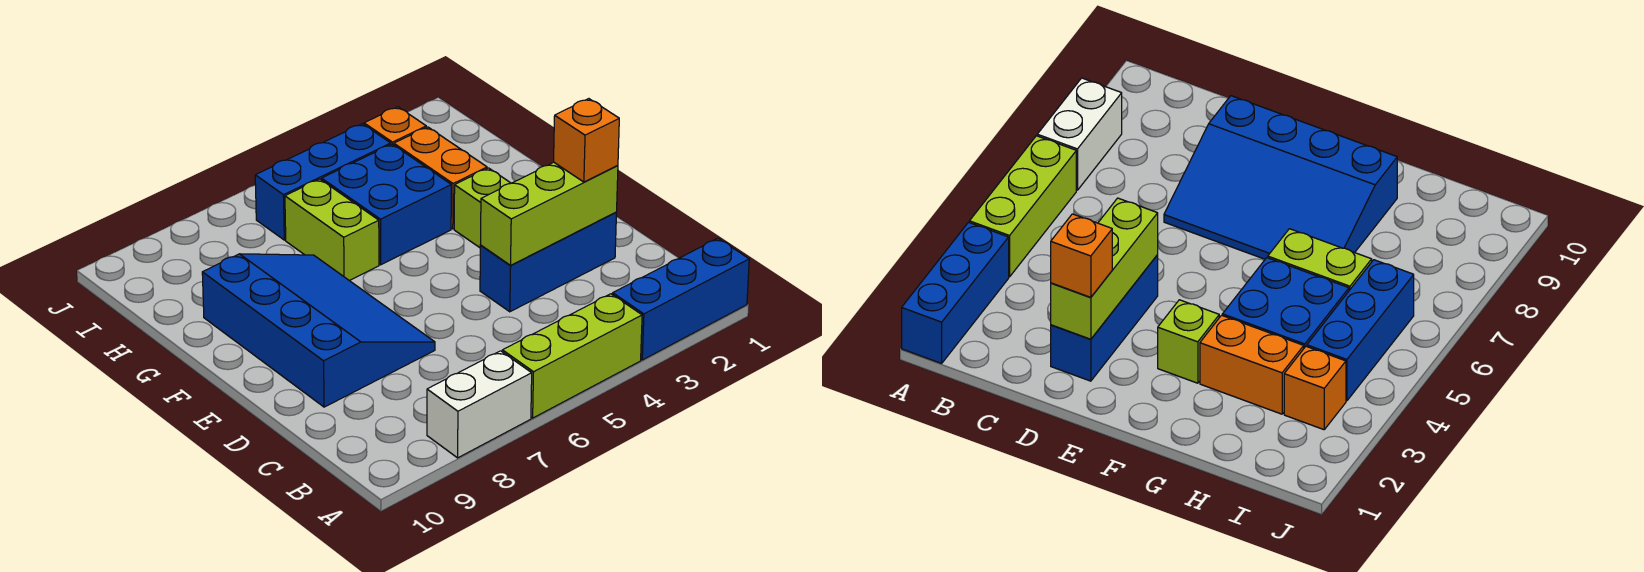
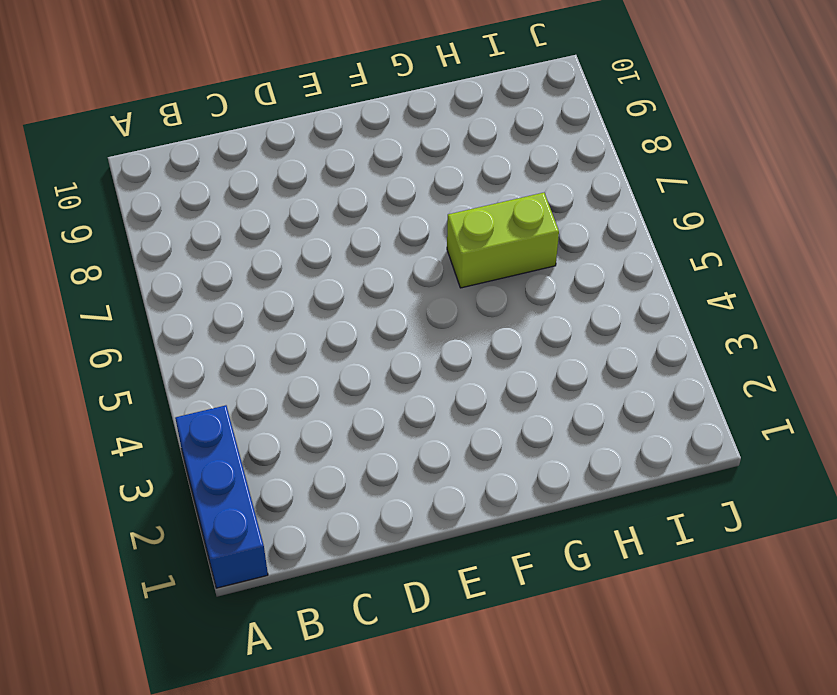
none -> lime 1x3 brick [502,294,642,418]
none -> white 1x2 brick [427,351,532,458]
none -> blue 1x3 brick [480,212,617,312]

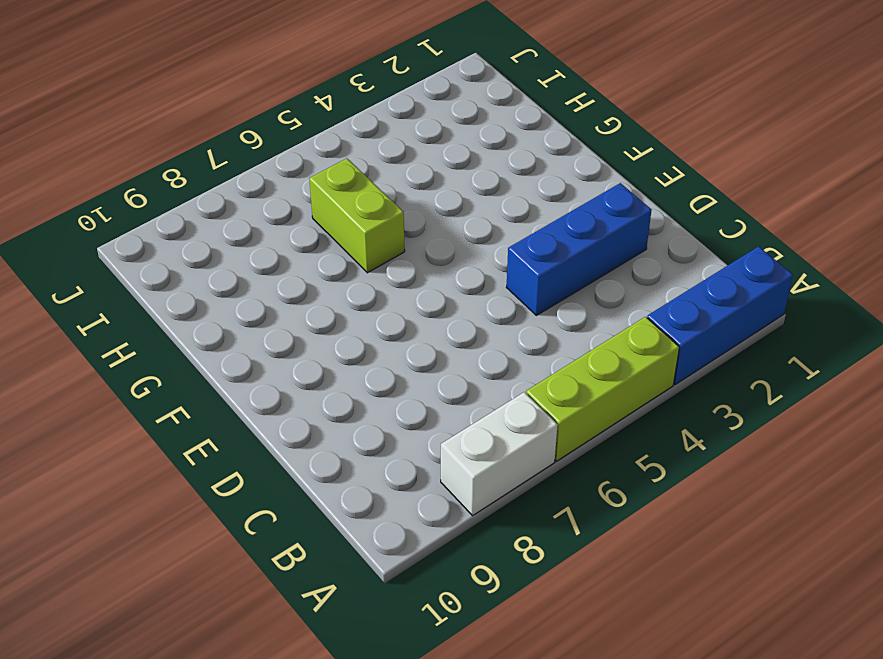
none -> blue 3x4 slope [202,254,435,407]
none -> lime 1x1 brick [454,168,511,248]
none -> orange 1x2 brick [394,127,487,229]

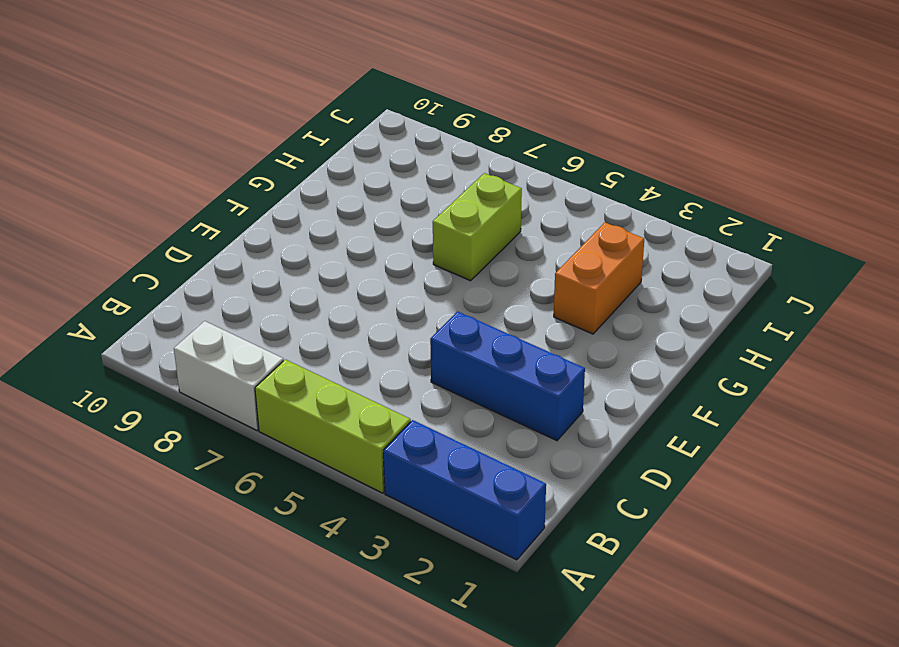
none -> blue 3x4 slope [202,254,435,407]
none -> lime 1x1 brick [454,168,511,248]
none -> blue 2x2 brick [322,144,451,265]

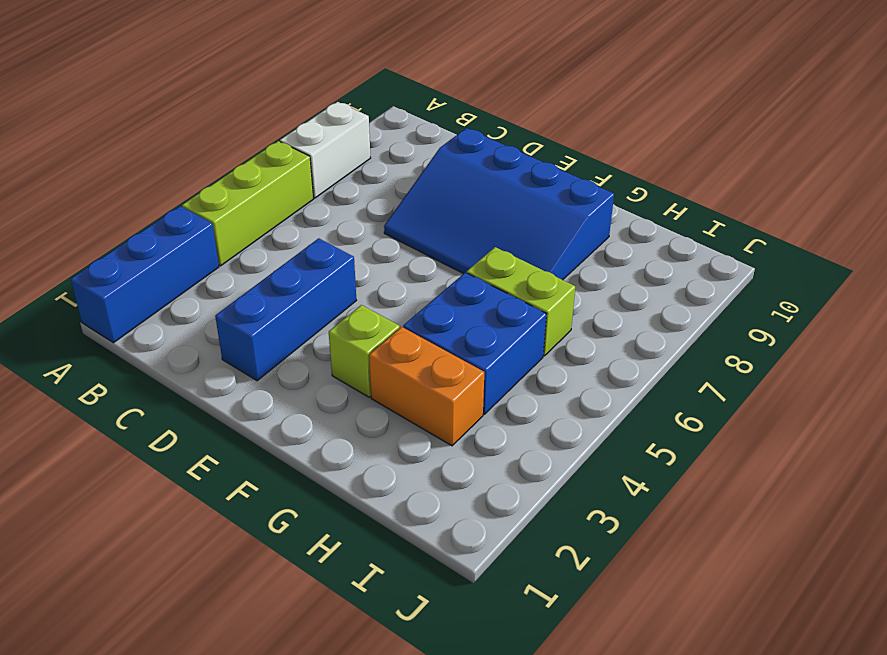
none -> orange 1x1 brick [364,107,426,145]
none -> blue 1x3 brick [255,124,391,240]
none -> lime 1x3 brick [480,162,618,265]

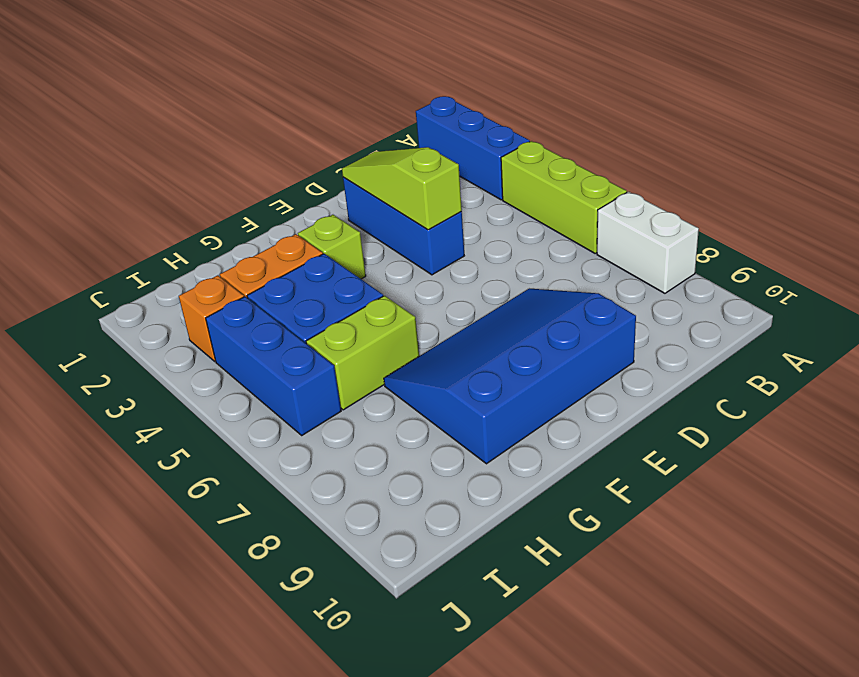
lime 1x3 slope [342,147,462,230] -> lime 1x3 brick [480,162,618,265]
none -> orange 1x1 brick [554,99,619,182]

